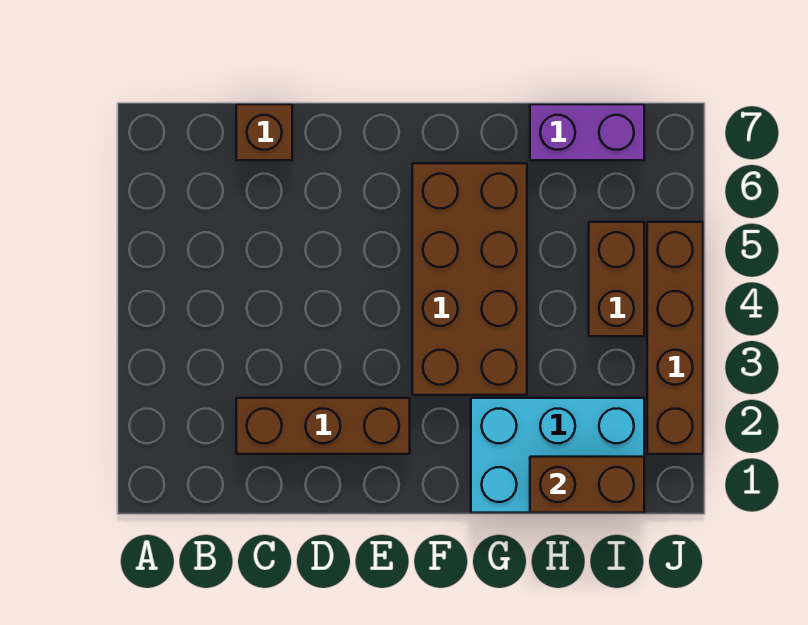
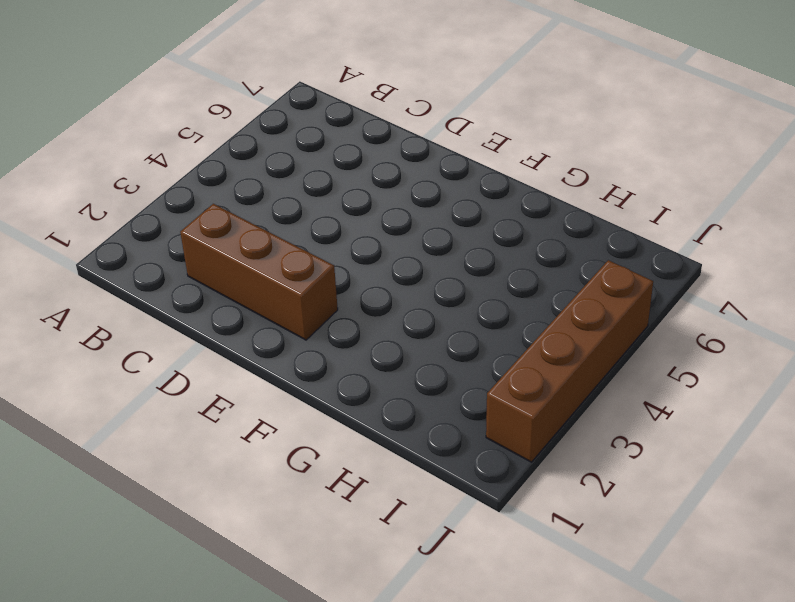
none -> brown 1x1 brick [236,104,292,160]
none -> brown 2x4 brick [412,163,527,395]

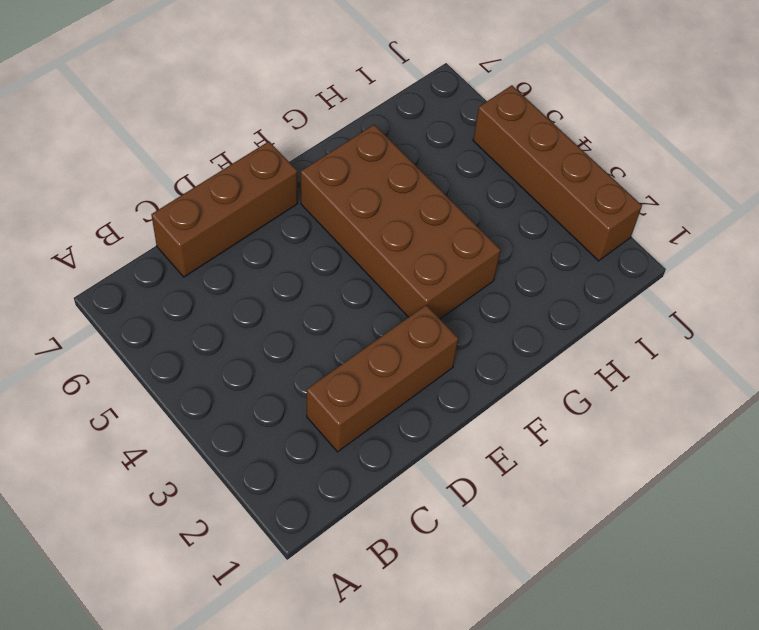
brown 1x3 brick [151,141,298,277] -> brown 1x1 brick [236,104,292,160]
none -> cyan 2x3 brick [471,398,644,513]
none -> purple 1x2 brick [530,104,644,160]

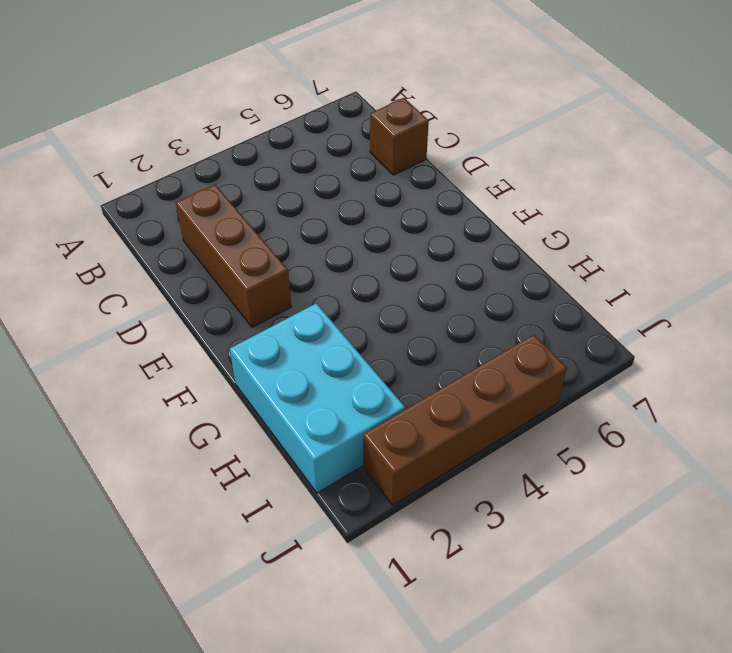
none -> brown 2x4 brick [412,163,527,395]
none -> purple 1x2 brick [530,104,644,160]

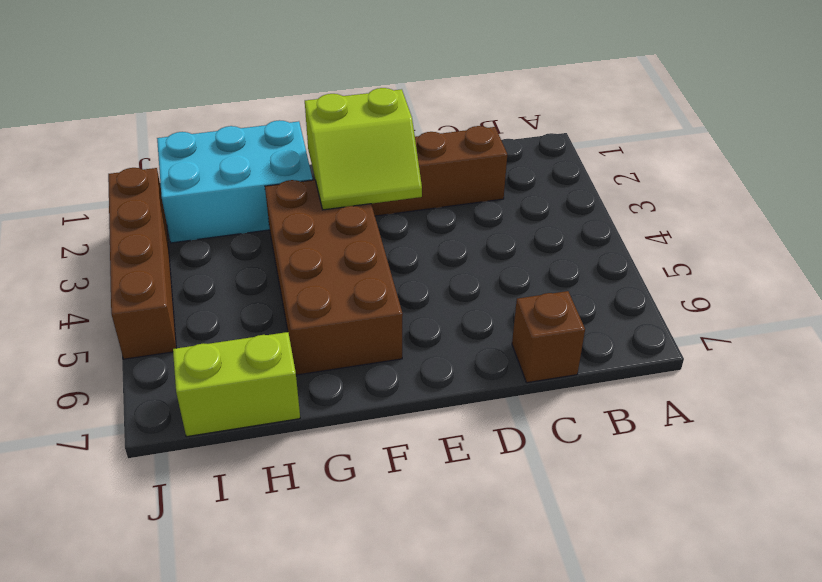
lime 2x2 slope [305,88,422,210] -> none
lime 1x2 brick [173,332,300,437] -> purple 1x2 brick [530,104,644,160]
none -> brown 1x2 brick [589,222,644,336]
none -> brown 1x2 brick [530,457,644,513]

